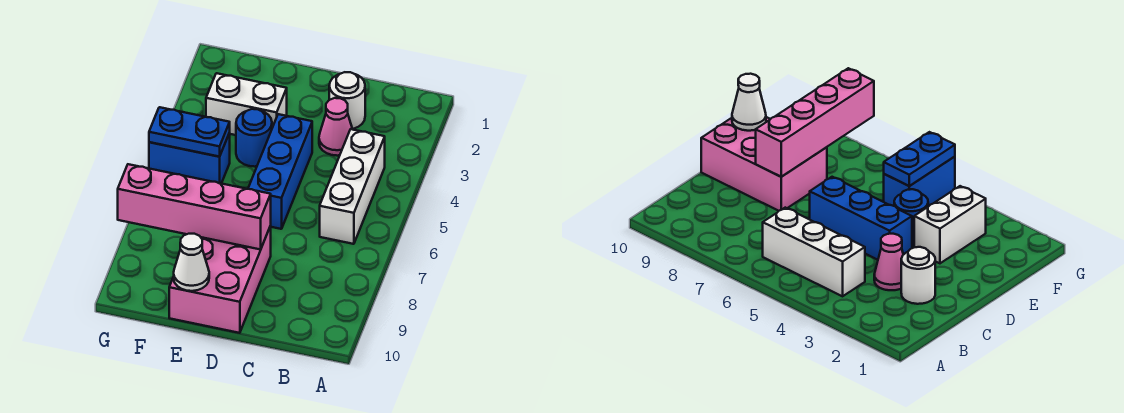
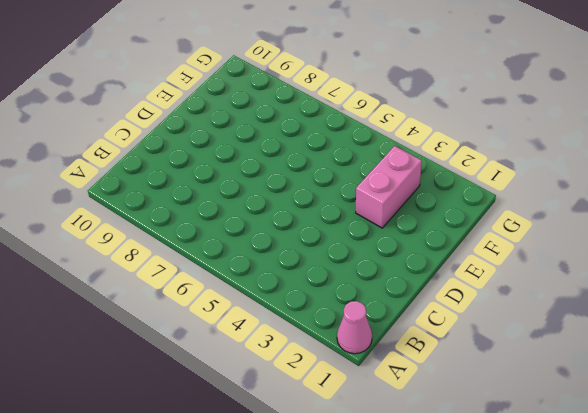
pink 1x1 cone [337,301,372,354] -> pink 1x1 cone moved to [319,98,352,156]
pink 1x2 brick [356,146,422,228] -> white 1x2 brick [206,73,287,135]
none -> white 1x3 brick [320,129,385,244]
none -> white 1x1 round brick [329,72,365,129]

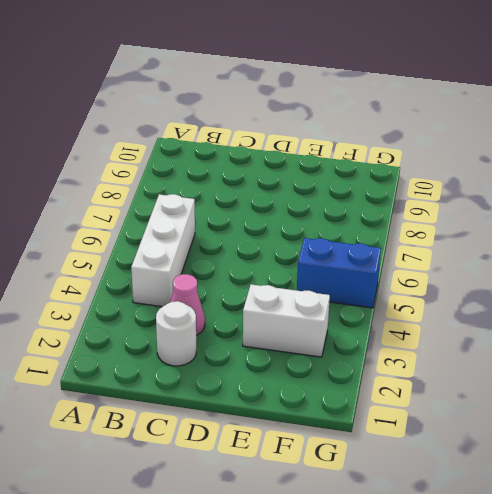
none -> blue 1x3 brick [248,114,312,229]
none -> pink 2x3 brick [169,226,271,333]

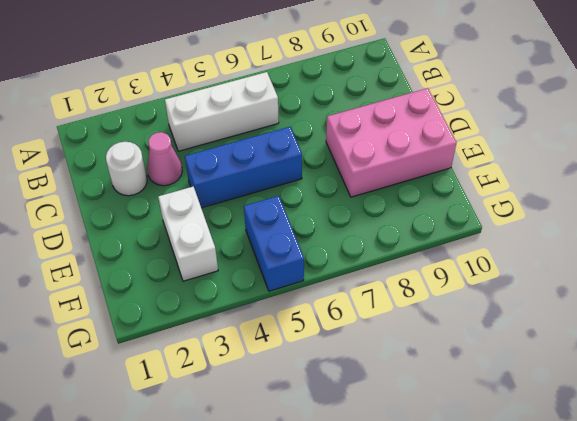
none -> blue 1x1 round brick [236,109,272,167]
none -> pink 1x4 brick [118,164,271,249]

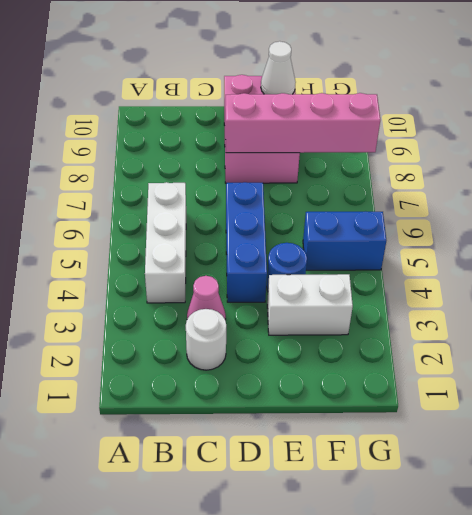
none -> blue 1x2 plate [149,107,230,157]

